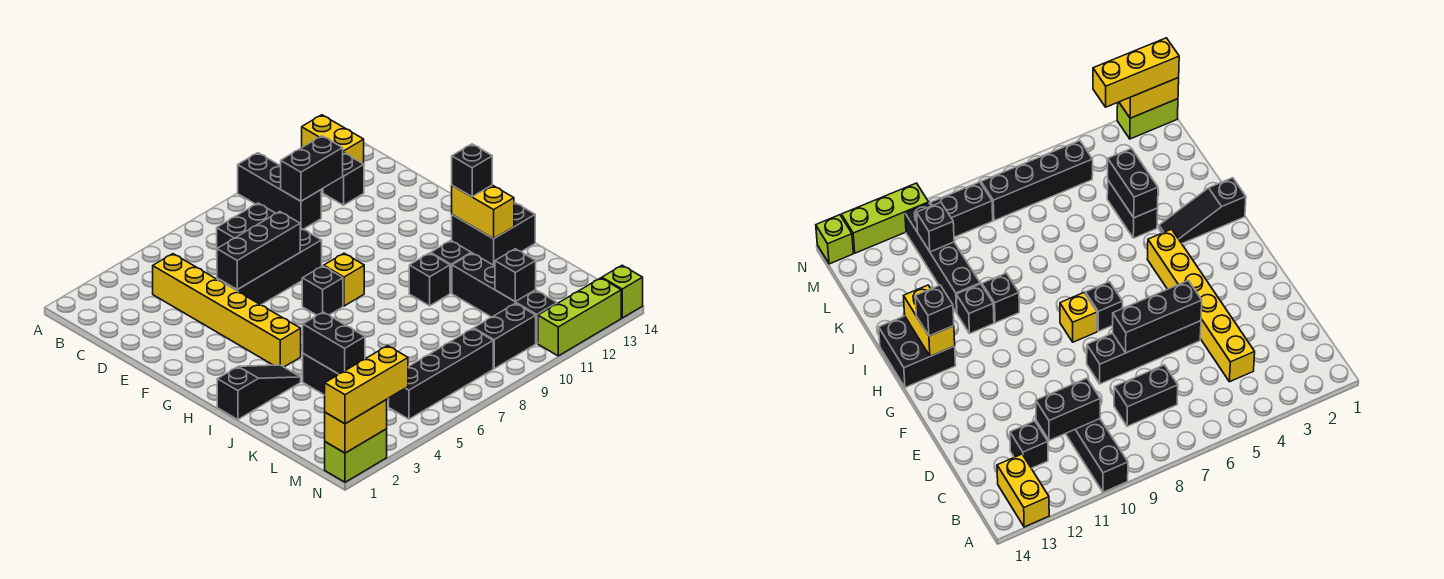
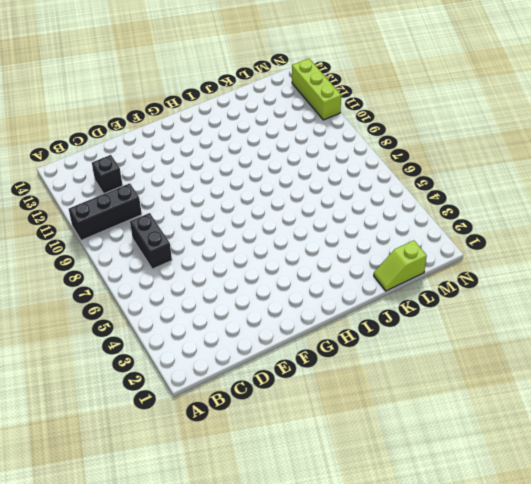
lime 1x2 slope [374,240,427,291] -> none
none -> yellow 1x2 brick [302,115,364,164]
none -> yellow 1x6 brick [153,254,301,367]
none -> black 1x4 brick [217,228,322,305]

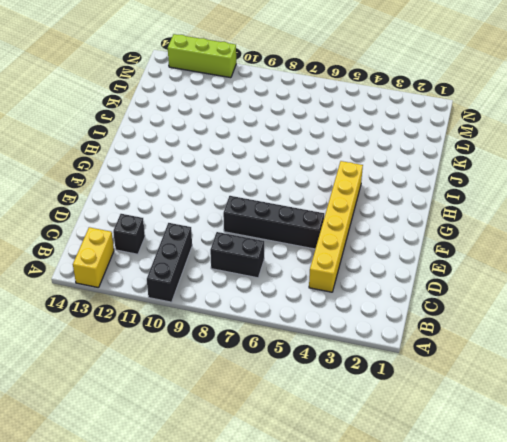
none -> black 1x1 brick [302,266,343,315]
none -> yellow 1x1 brick [324,253,364,306]
none -> black 2x2 brick [452,202,535,266]

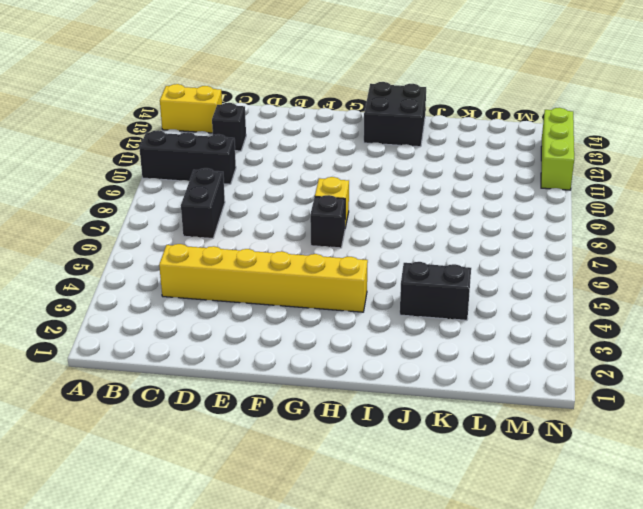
none -> black 1x4 brick [217,228,322,305]
none -> black 1x3 slope [217,365,301,420]
none -> black 1x1 brick [409,253,450,306]

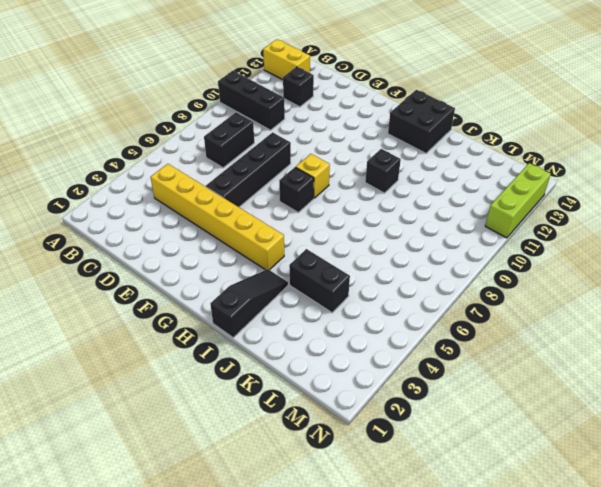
none -> black 1x1 brick [431,241,471,293]
none -> black 1x4 brick [452,253,557,343]
none -> black 1x4 brick [389,329,493,419]

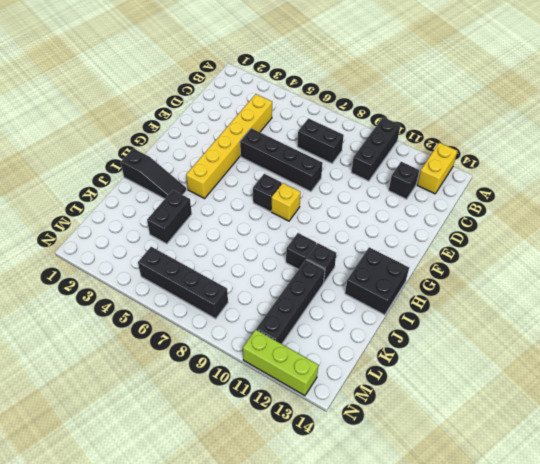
none -> black 1x2 brick [474,303,536,369]
none -> lime 1x2 brick [325,429,387,482]
none -> lime 1x1 brick [602,265,643,318]

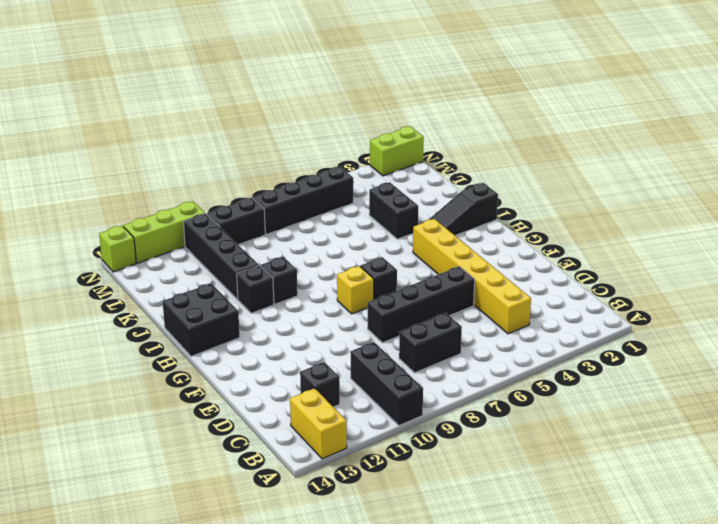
none -> black 1x2 brick [281,136,343,201]
none -> black 1x3 brick [217,212,300,290]
none -> yellow 1x2 brick [452,185,514,239]

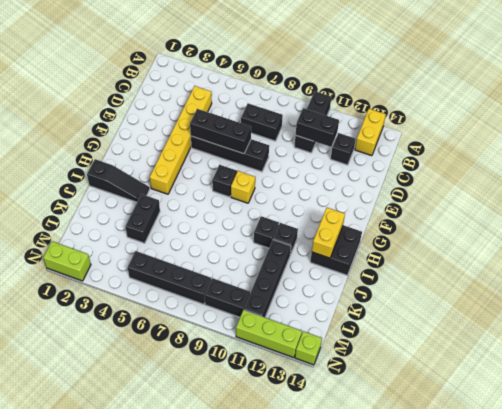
none -> black 1x2 brick [303,312,365,374]
none -> black 1x1 brick [495,249,536,301]
none -> yellow 1x2 brick [325,400,387,453]

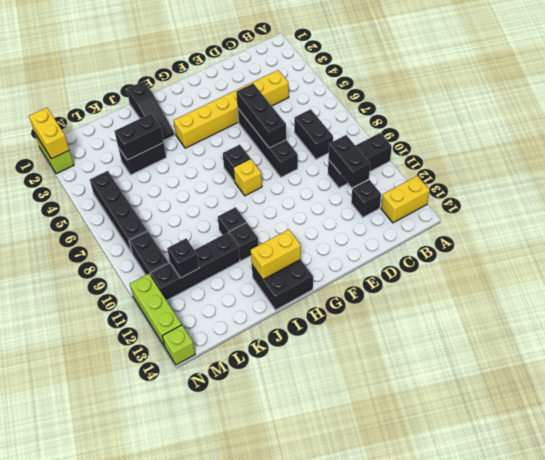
none -> black 1x1 brick [452,144,492,197]
none -> yellow 1x3 brick [325,346,408,424]

